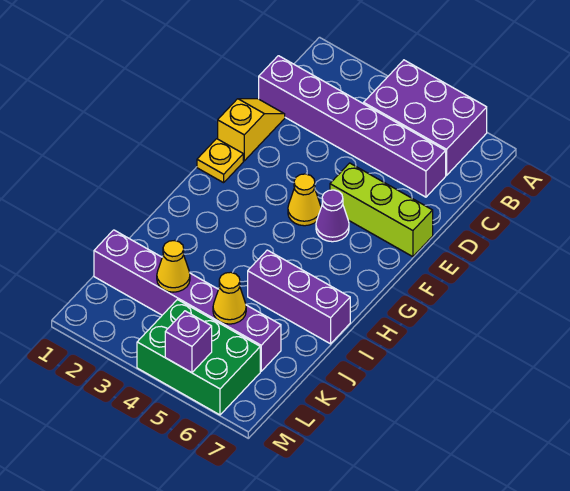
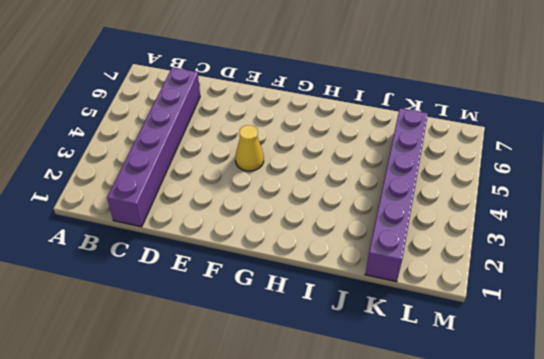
none -> purple 2x3 brick [364,60,487,175]
none -> yellow 1x2 slope [218,99,285,161]
none -> lime 1x3 brick [330,163,433,257]

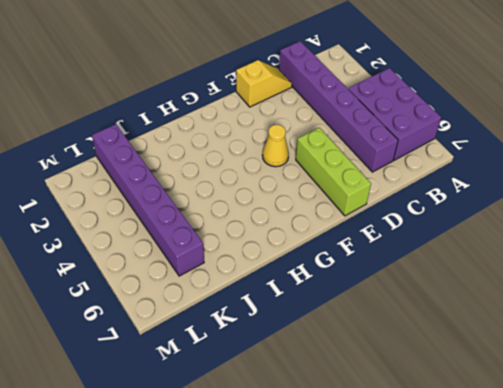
none -> yellow 1x1 plate [197,139,243,183]
none -> purple 1x1 cone [316,190,349,242]
none -> purple 1x3 brick [248,250,350,344]

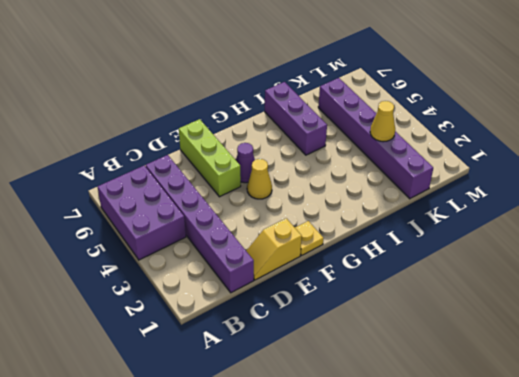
none -> green 2x3 brick [137,300,260,415]
none -> yellow 1x1 cone [213,272,246,324]
none -> purple 1x1 brick [165,311,212,373]

